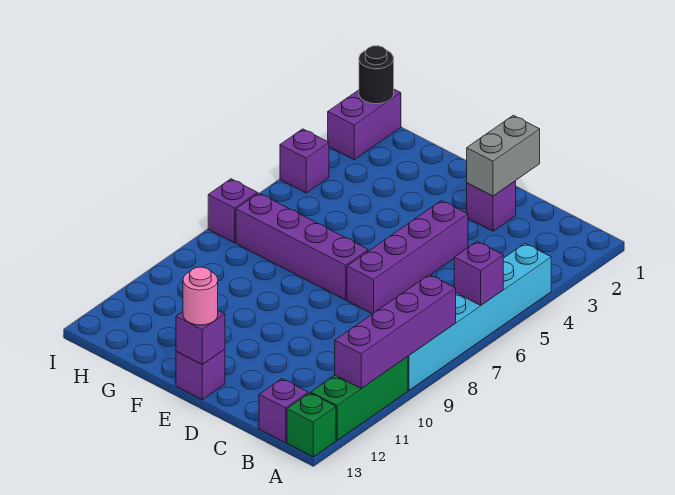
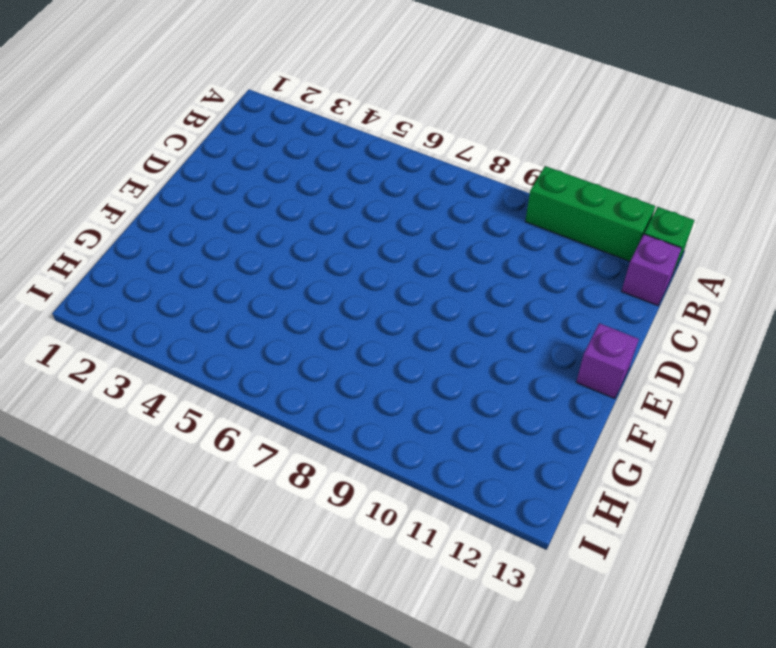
none -> cyan 1x6 brick [408,244,551,390]
none -> purple 1x1 brick [467,181,516,231]
none -> purple 1x4 brick [347,201,468,314]

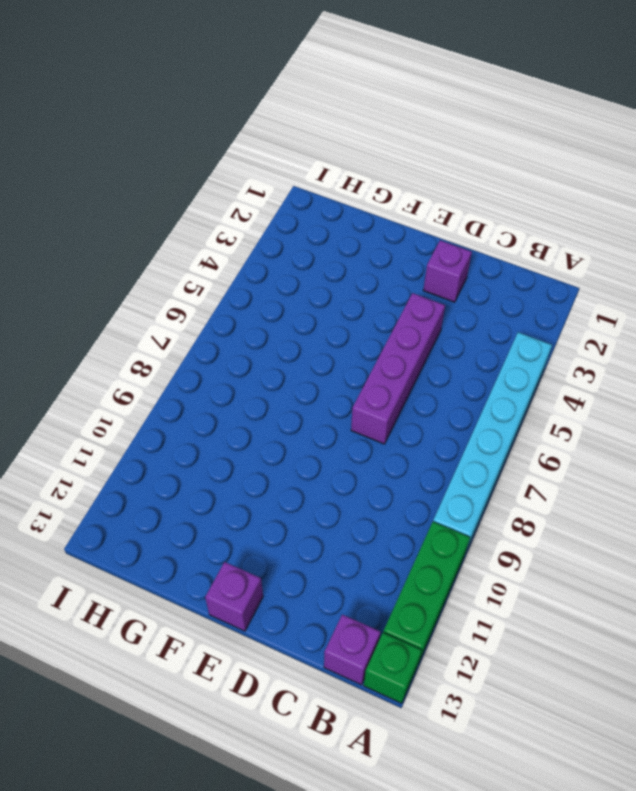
none -> purple 1x4 brick [236,193,368,300]
none -> purple 1x2 brick [328,89,401,160]
none -> purple 1x1 brick [280,129,329,193]

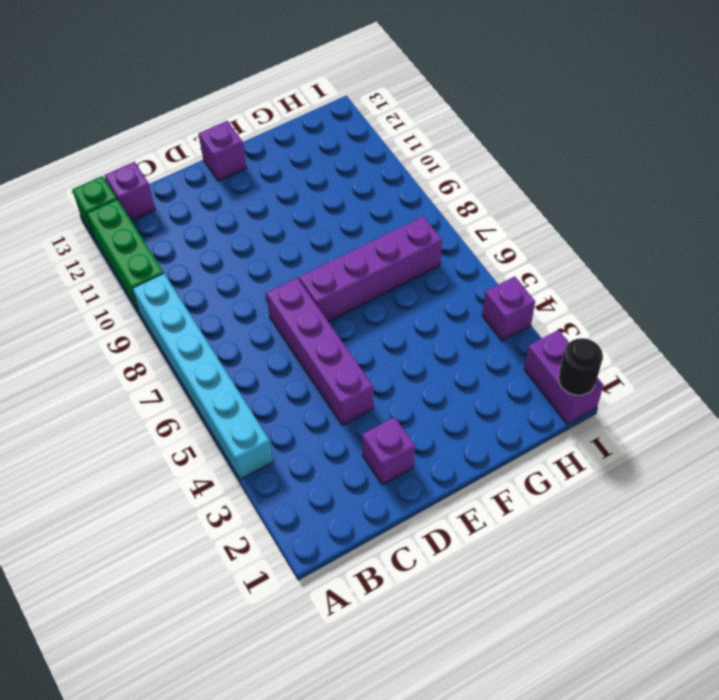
none -> purple 1x1 brick [208,179,257,243]
none -> purple 1x1 brick [454,242,503,305]
none -> purple 1x4 brick [335,275,456,388]

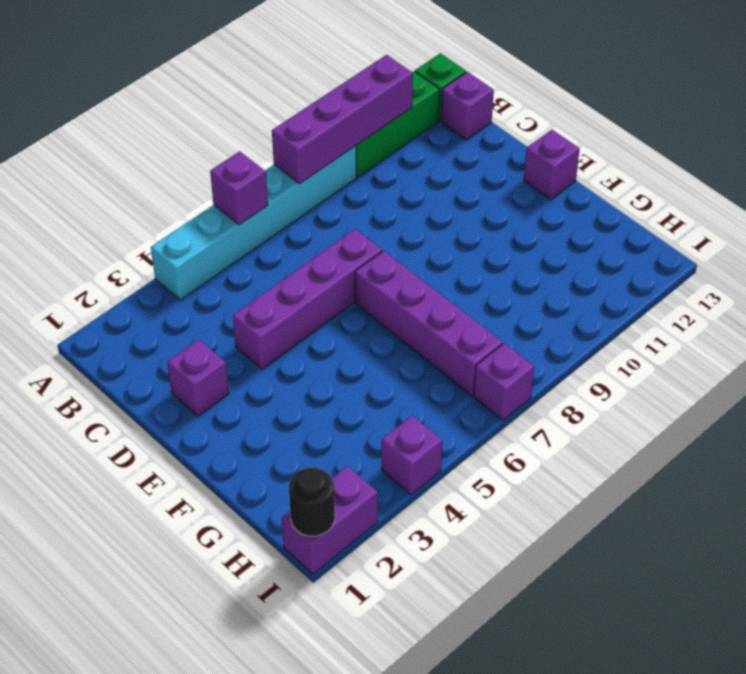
none -> grey 1x2 brick [467,115,540,196]
none -> purple 1x1 brick [176,311,225,365]
none -> pink 1x1 round brick [183,267,218,325]

